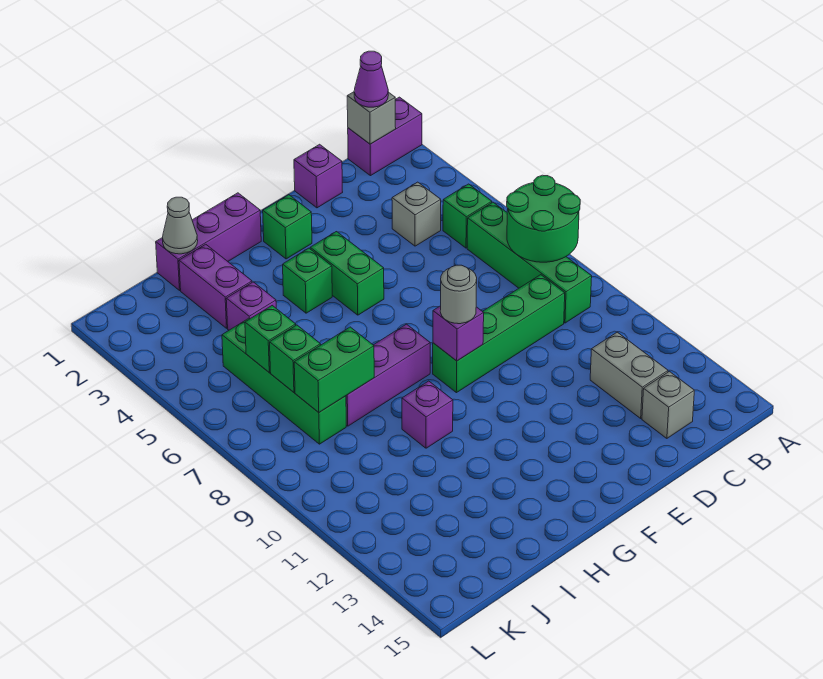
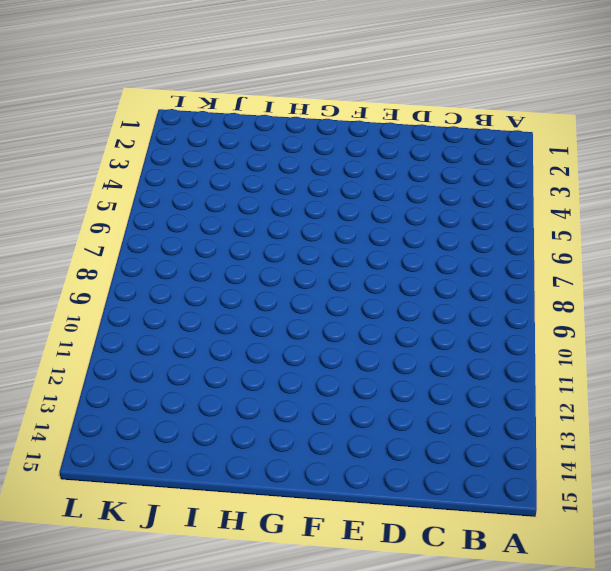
none -> purple 1x2 brick [348,97,422,176]
none -> green 1x1 brick [443,184,492,248]
none -> green 1x4 brick [467,202,592,323]

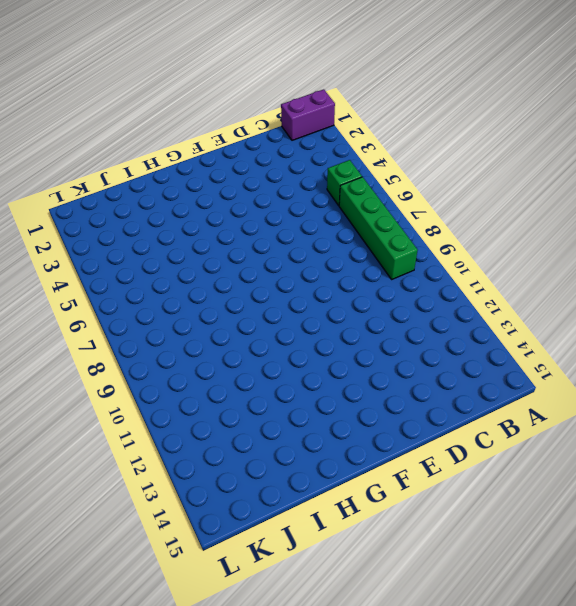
none -> grey 1x1 brick [392,182,441,246]
none -> green 1x4 brick [433,275,565,393]
none -> grey 1x2 brick [590,332,668,418]

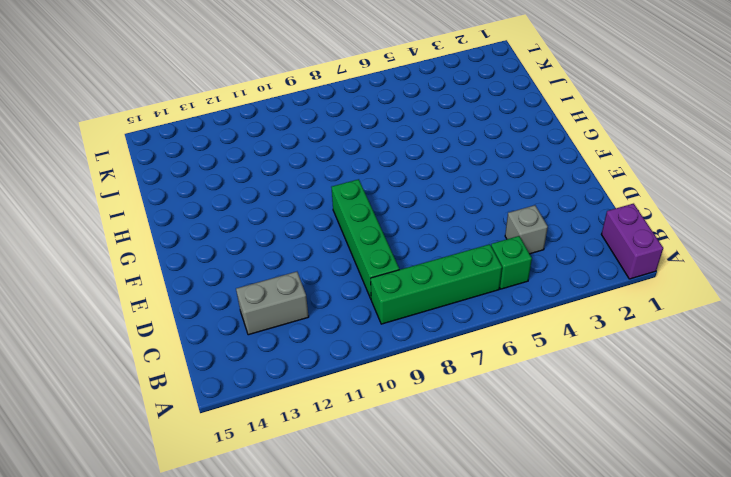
none -> grey 1x1 brick [642,371,694,438]
none -> purple 1x1 brick [294,144,343,208]
none -> green 1x1 brick [263,195,312,259]

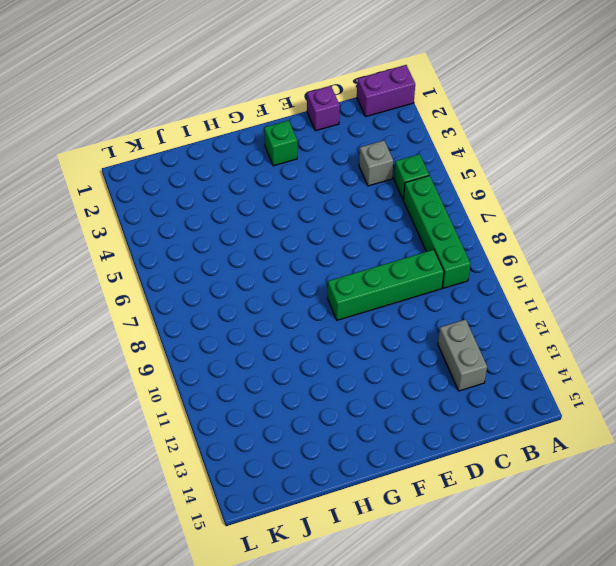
none -> grey 1x1 brick [642,371,694,438]
none -> green 1x2 brick [310,232,384,315]
none -> purple 1x3 brick [156,193,261,290]

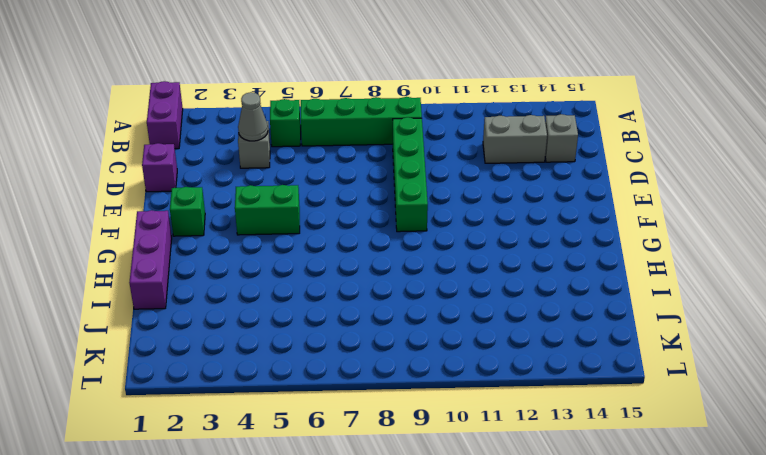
grey 1x1 cone [238,92,268,141] -> grey 1x1 cone moved to [163,197,198,254]
none -> green 1x1 brick [283,248,332,313]
none -> purple 1x3 brick [346,324,430,426]
none -> purple 1x1 brick [402,381,453,448]

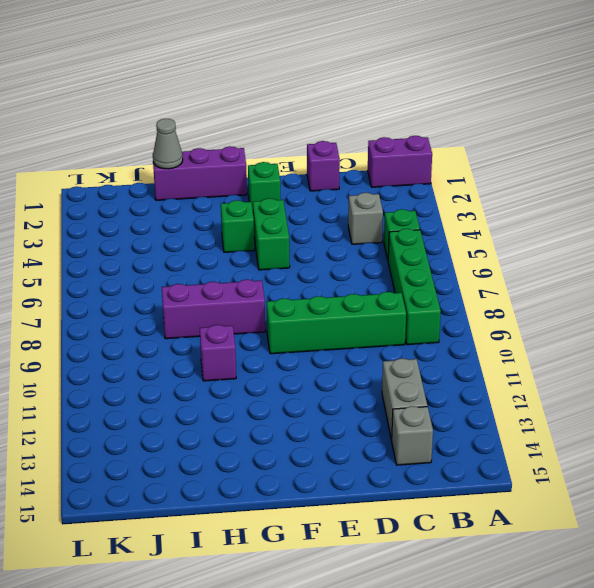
none -> purple 1x2 brick [179,244,252,328]
none -> purple 1x1 brick [226,282,276,330]
none -> green 1x4 brick [222,318,346,444]

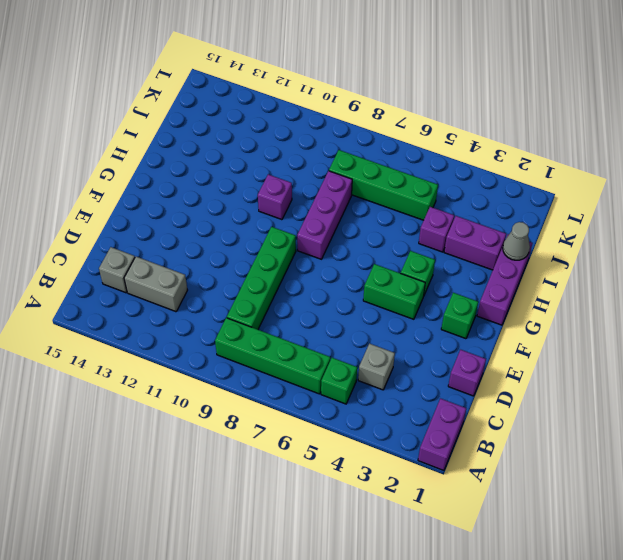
none -> green 2x2 round brick [507,175,580,262]
none -> grey 1x1 brick [347,92,396,144]
none -> purple 1x1 brick [433,306,484,361]

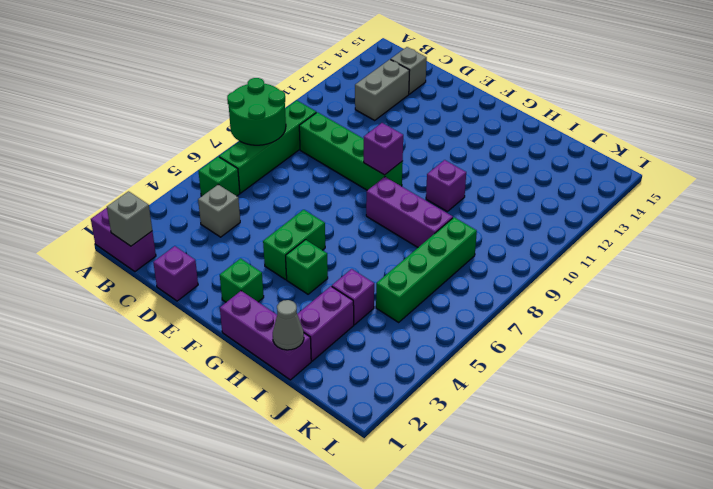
none -> green 1x2 brick [294,327,374,412]
none -> green 1x1 brick [245,306,296,372]
none -> green 1x1 brick [270,325,321,392]

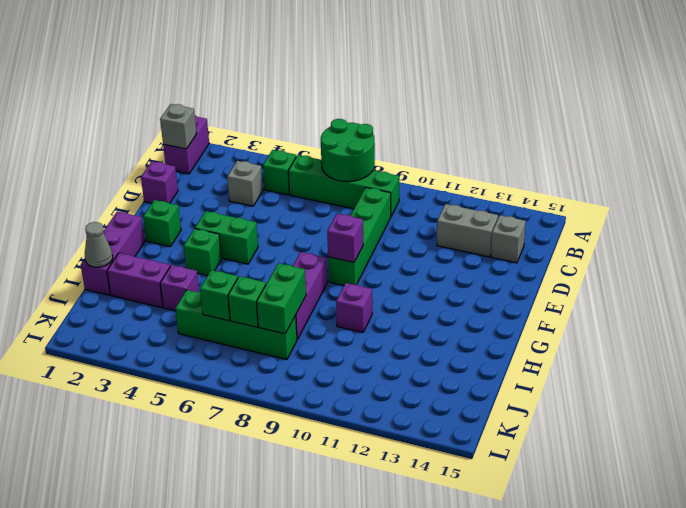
none -> purple 1x1 cone [354,51,388,107]
none -> grey 1x1 round brick [440,265,477,324]

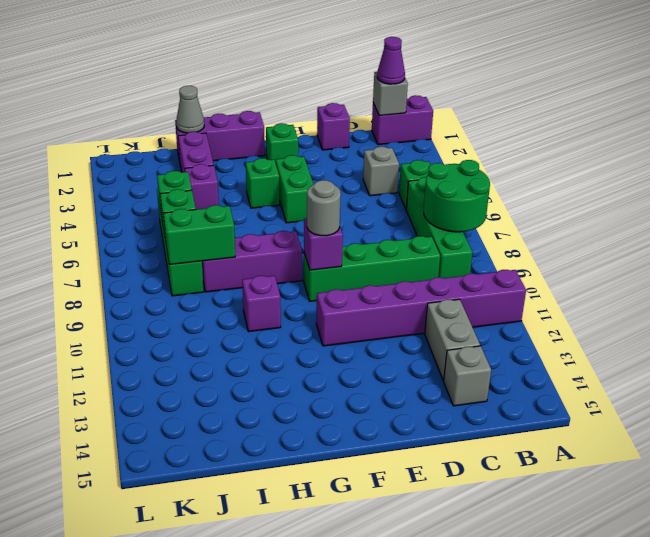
purple 1x6 brick [316,270,526,346] -> none

